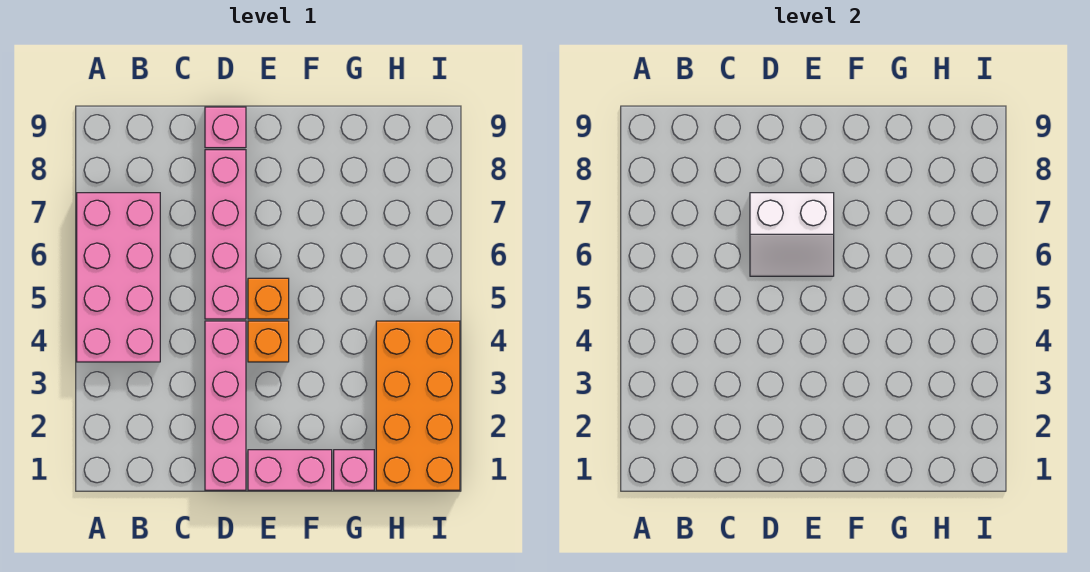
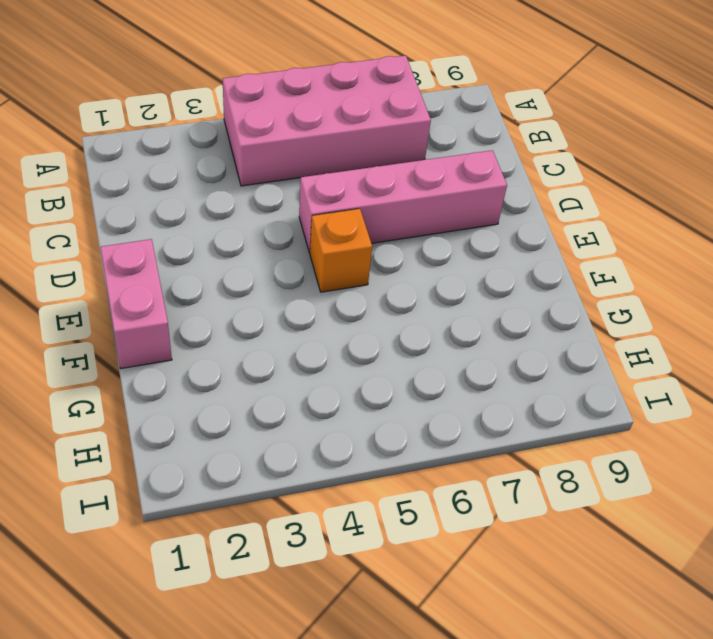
none -> pink 1x4 brick [205,321,246,490]
none -> pink 1x1 brick [205,107,246,148]

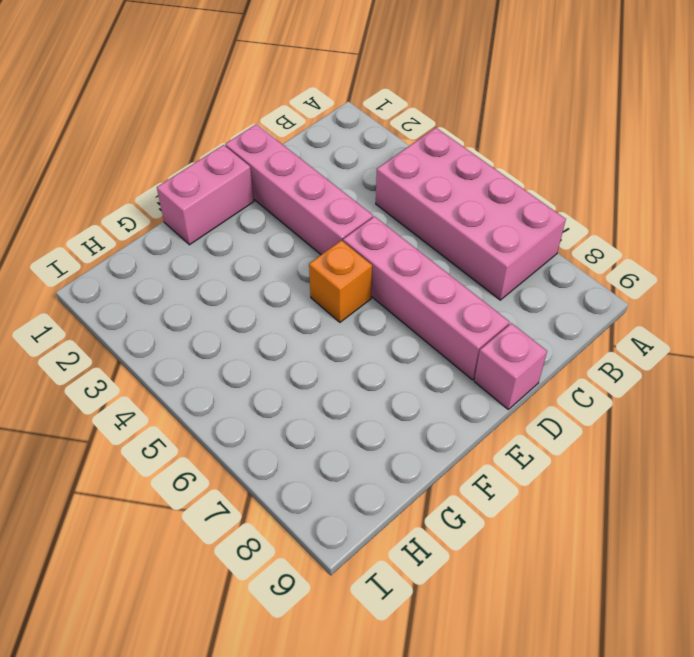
none -> orange 1x1 brick [248,321,289,362]
none -> pink 1x1 brick [334,450,374,490]

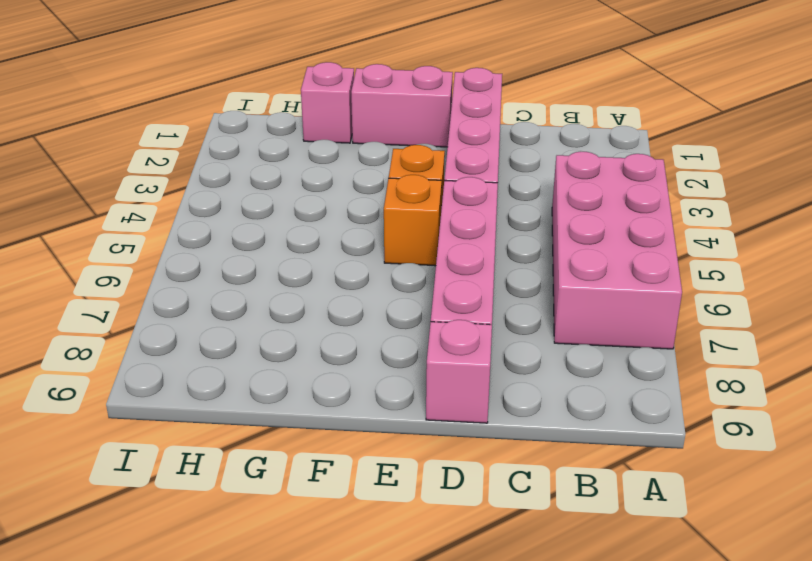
none -> orange 2x4 brick [376,321,460,490]
none -> white 2x2 slope [750,193,834,276]

